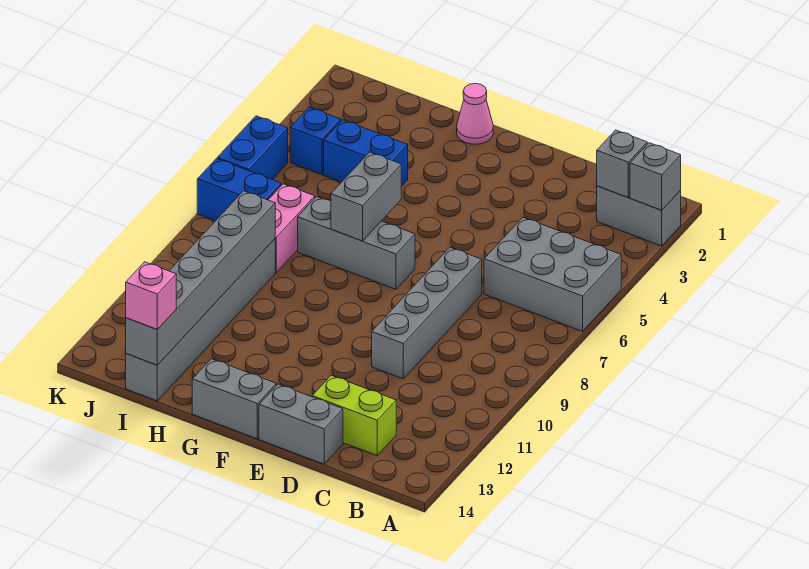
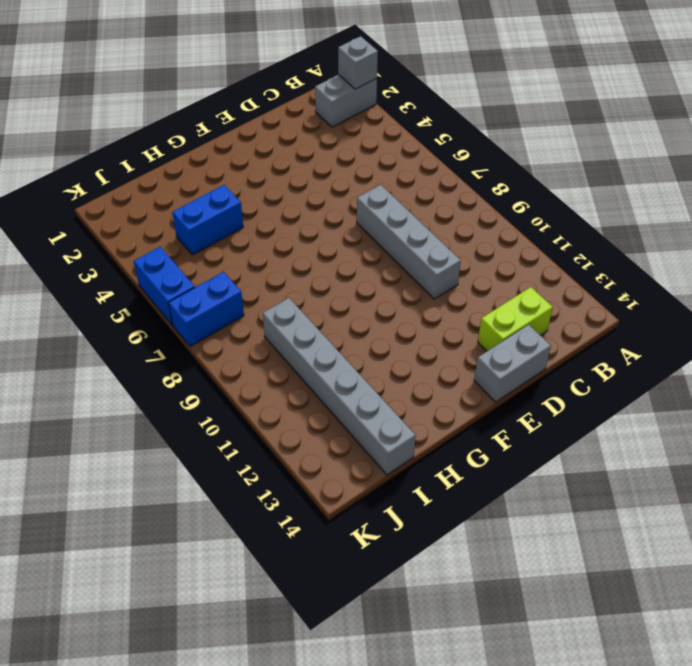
none -> grey 2x3 brick [484,217,621,331]
none -> grey 1x3 brick [298,197,415,289]
none -> grey 1x2 brick [192,359,276,439]

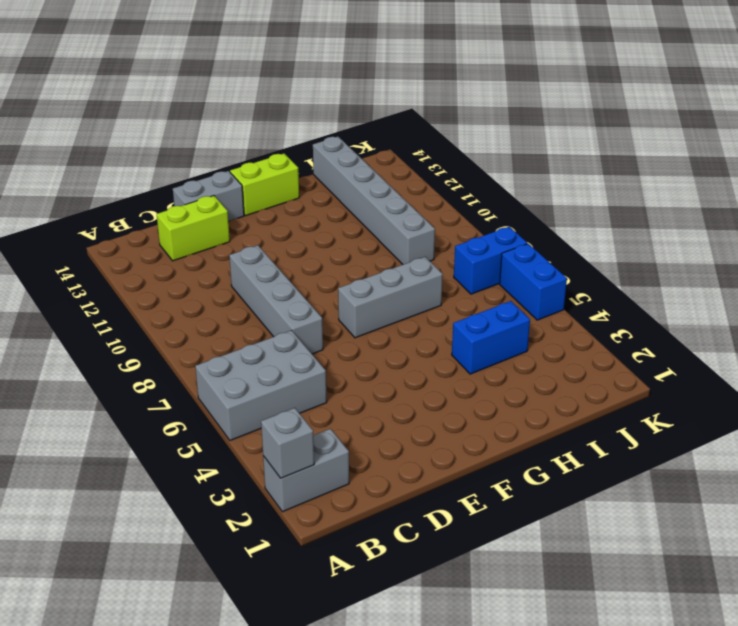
lime 1x2 brick [230,154,299,216] -> grey 1x2 brick [192,359,276,439]
none -> pink 1x1 cone [457,84,493,144]
none -> pink 1x2 brick [269,184,315,273]
none -> blue 1x1 brick [290,107,341,175]

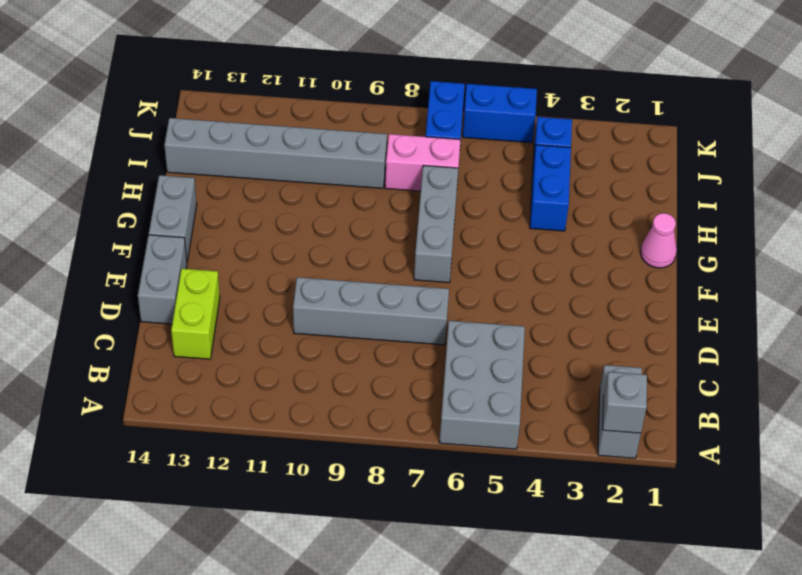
none -> grey 1x1 brick [597,130,647,198]
none -> grey 1x2 brick [331,152,401,241]
none -> grey 1x6 brick [126,191,275,365]

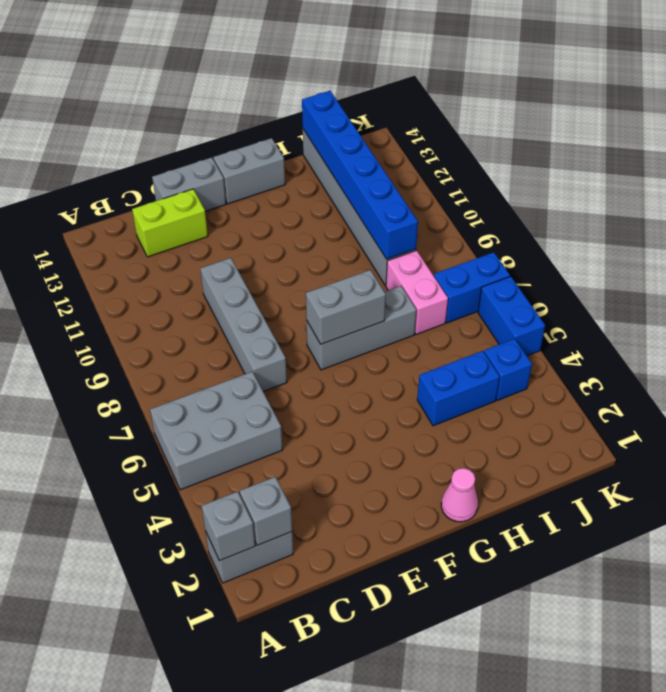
grey 1x2 brick [306,270,386,344] -> grey 1x2 brick turned to [331,152,401,241]
blue 1x6 brick [302,91,418,259] -> grey 1x6 brick [126,191,275,365]
none -> pink 1x1 brick [126,262,176,329]

